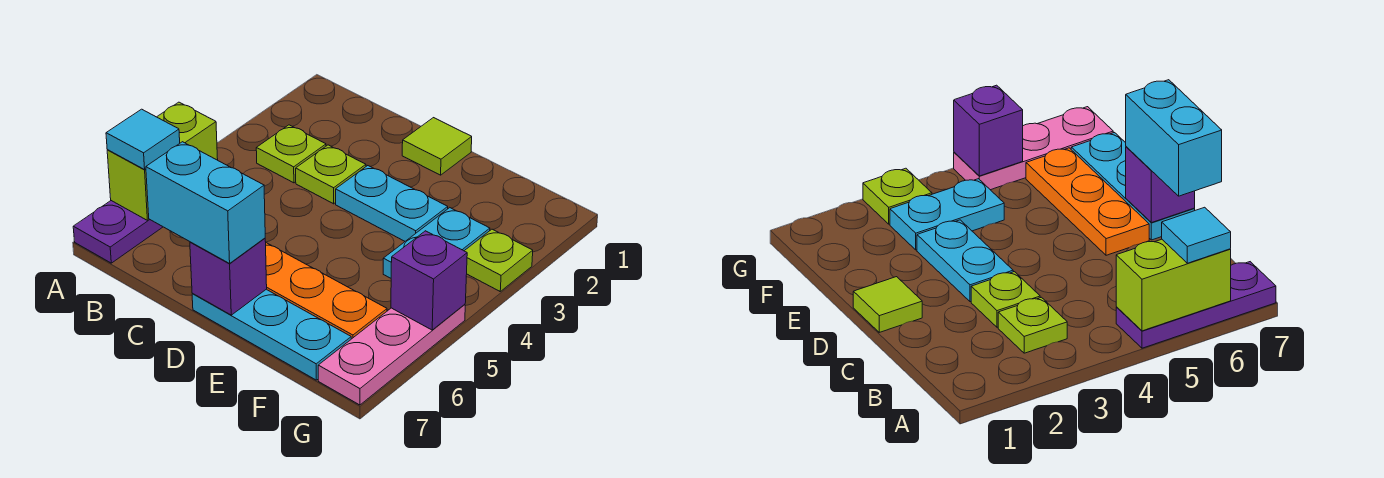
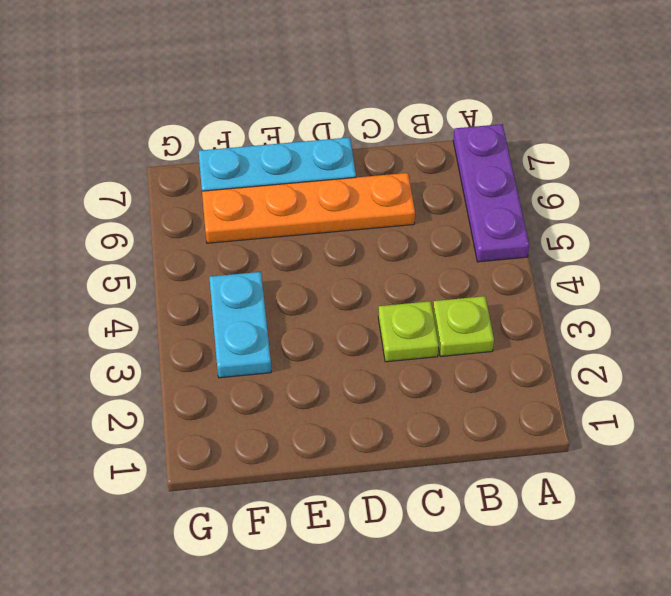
orange 1x4 plate [202,173,415,243] -> orange 1x3 plate [266,243,387,339]
none -> lime 1x1 tile [402,118,472,175]
none -> cyan 1x2 plate [336,166,448,241]
none -> lime 1x1 plate [465,229,533,291]

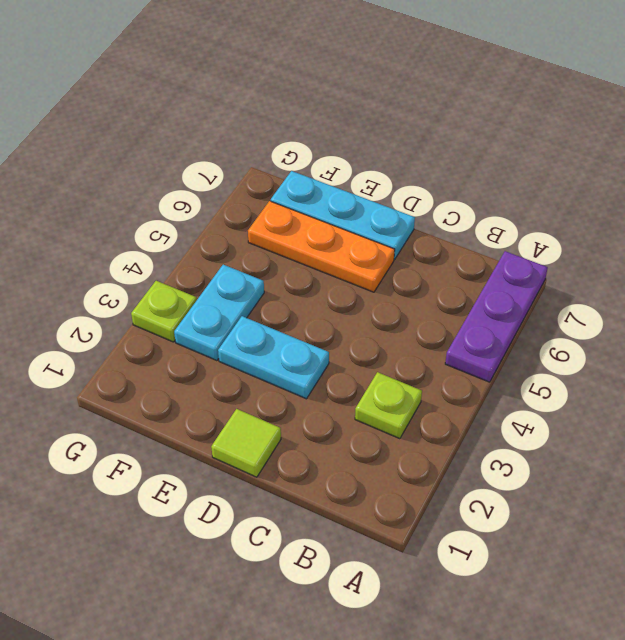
none -> lime 1x1 plate [296,145,366,204]
none -> pink 1x3 plate [318,304,465,405]
none -> lime 1x2 brick [107,102,218,220]

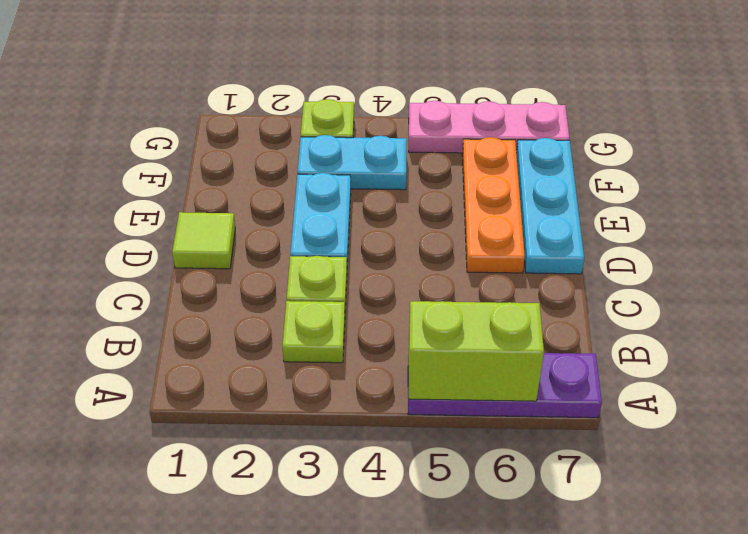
none -> purple 1x1 brick [190,238,267,315]
none -> purple 1x1 brick [391,231,467,330]
none -> cyan 1x1 tile [106,109,180,169]

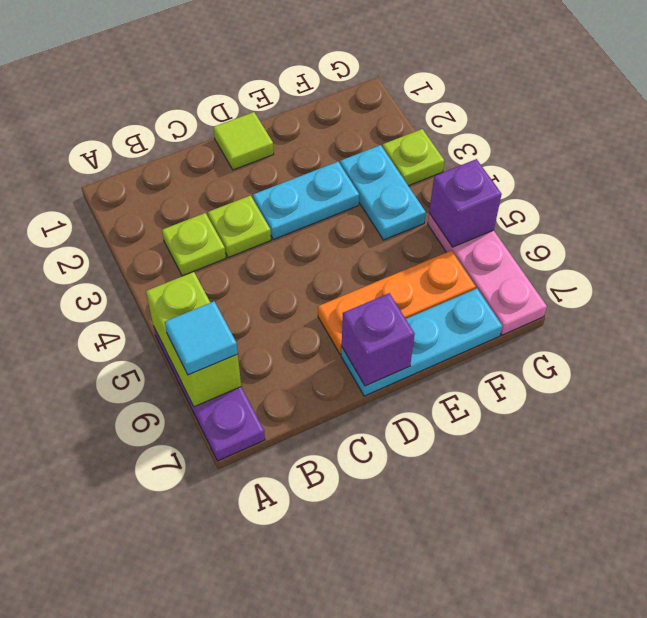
none -> cyan 1x2 brick [146,142,265,263]

